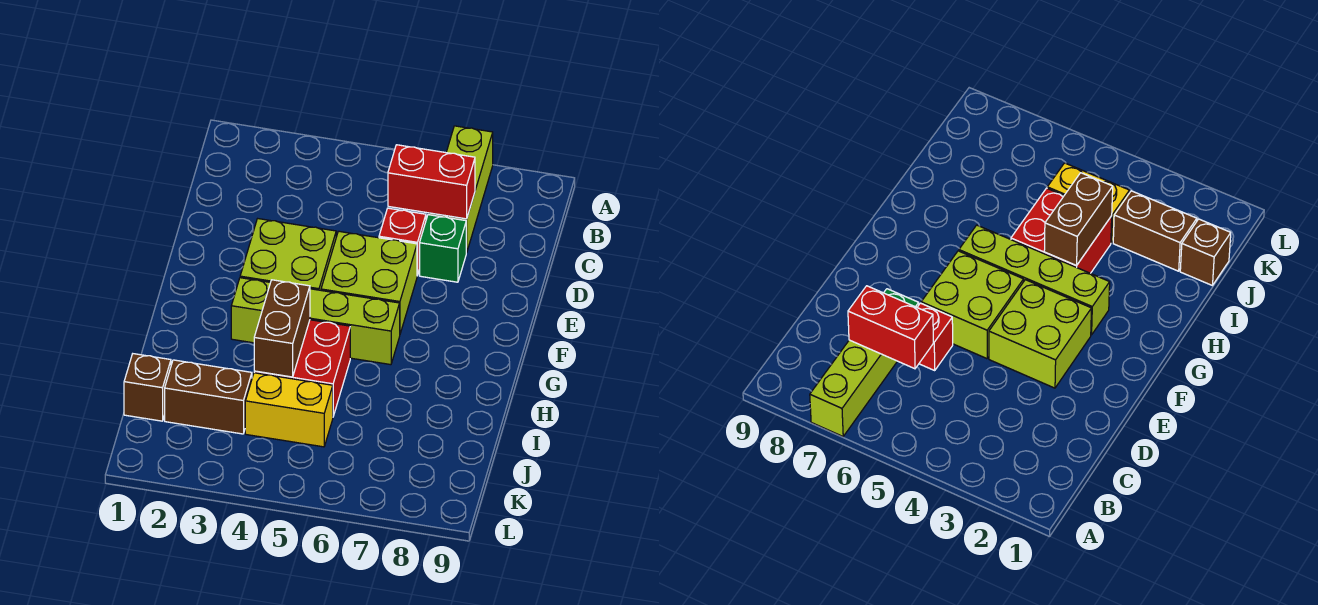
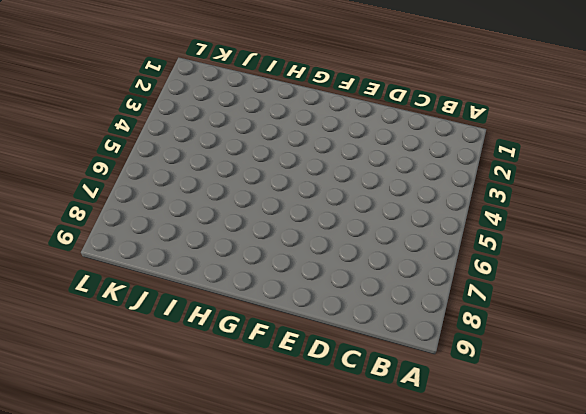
none -> lime 1x3 brick [428,126,493,252]
none -> red 1x1 brick [379,208,426,276]
none -> green 1x1 brick [420,215,467,282]

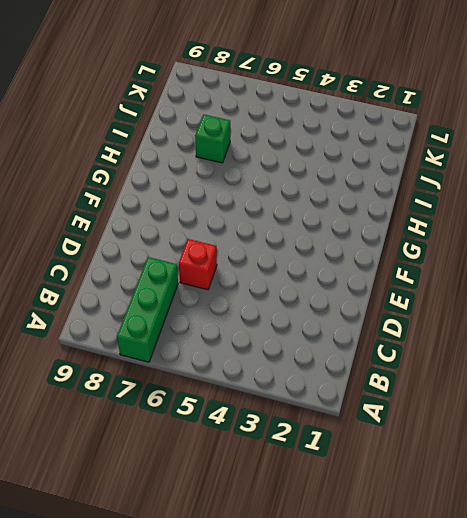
green 1x3 brick [117,257,178,362] -> lime 1x3 brick [428,126,493,252]
green 1x1 brick [195,114,230,163] -> green 1x1 brick moved to [420,215,467,282]
none -> lime 2x2 brick [240,219,336,290]
none -> lime 2x2 brick [321,231,417,333]
none -> lime 1x4 brick [231,278,400,365]

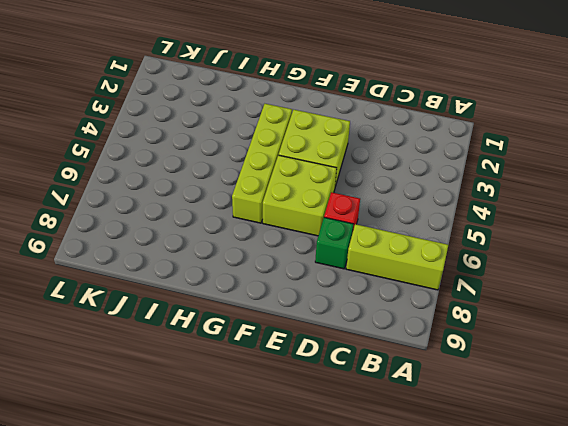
none -> red 2x2 brick [254,320,350,416]
none -> brown 1x1 brick [124,354,171,421]
none -> brown 1x2 brick [165,360,252,434]

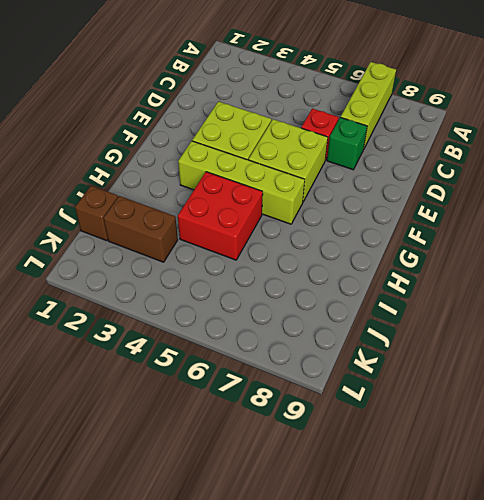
none -> yellow 1x2 brick [245,373,333,447]
none -> red 1x2 brick [388,145,475,219]
none -> brown 1x2 brick [254,280,310,377]

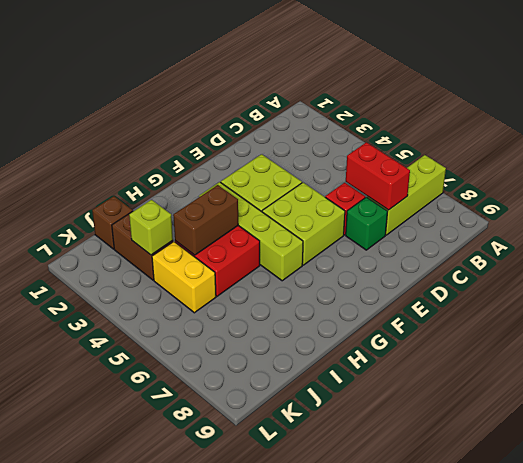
lime 1x1 brick [129,200,173,255] -> none

